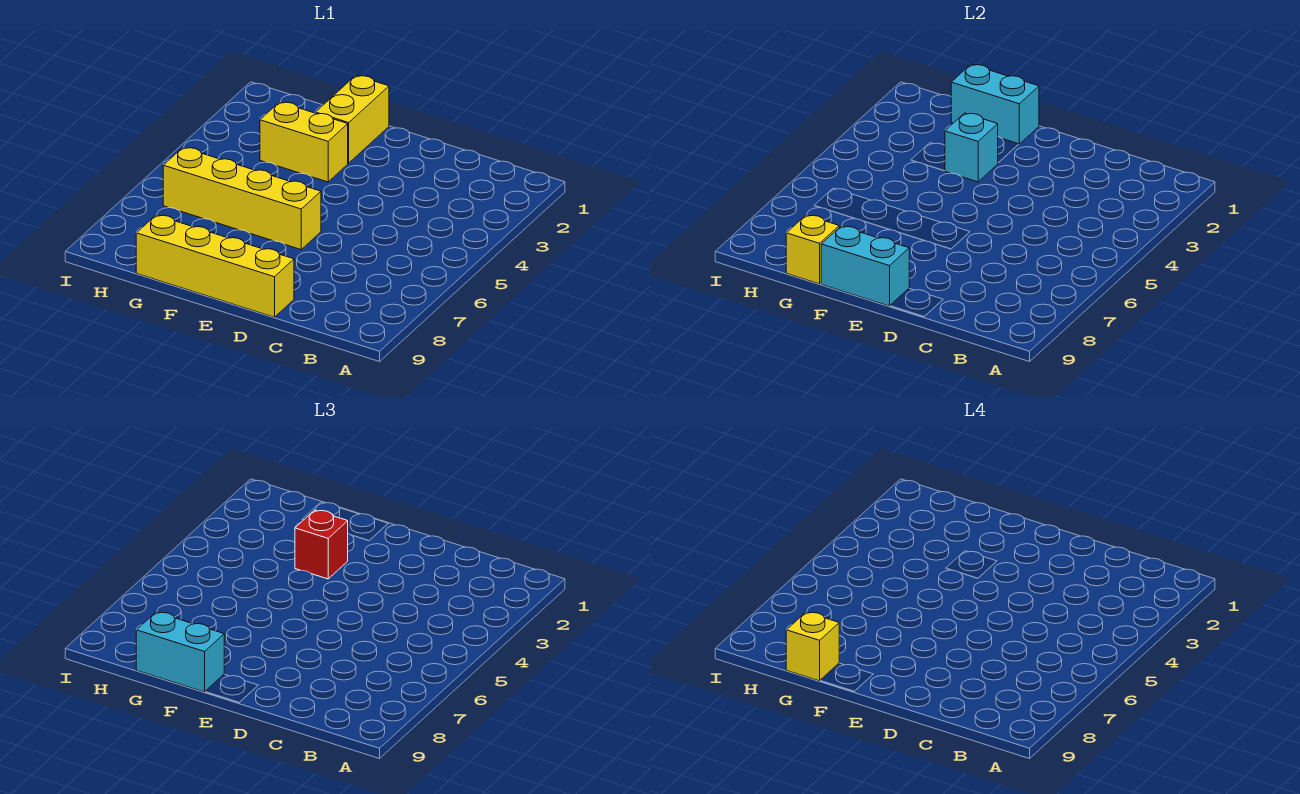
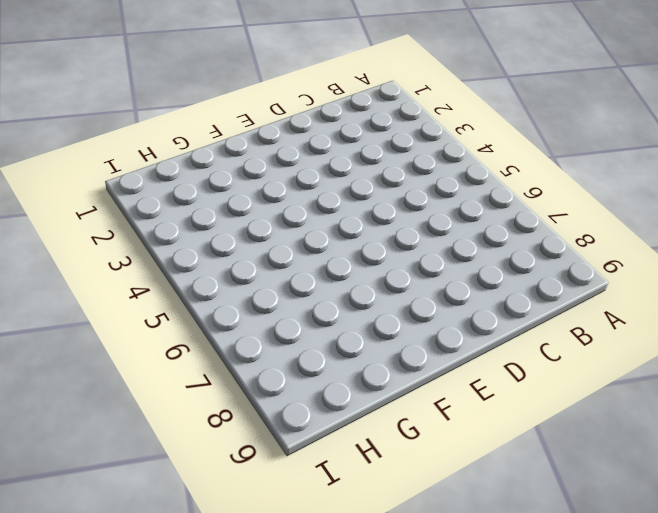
none -> yellow 1x4 brick [136,215,294,317]
none -> yellow 1x4 brick [163,147,321,249]

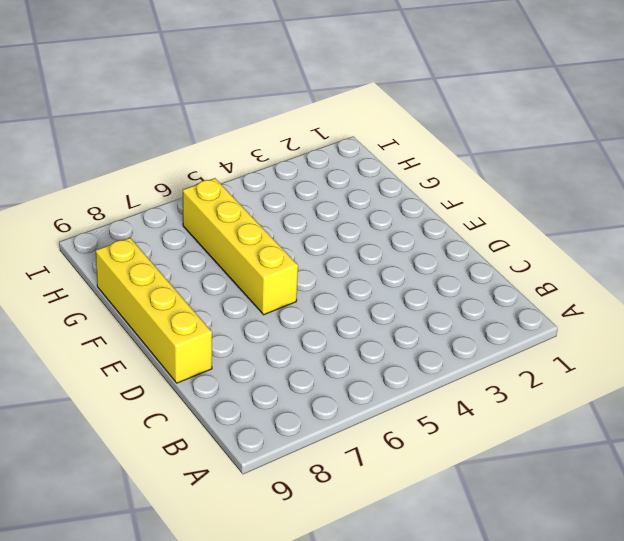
none -> yellow 1x2 brick [316,76,389,163]
none -> yellow 1x2 brick [260,102,348,182]

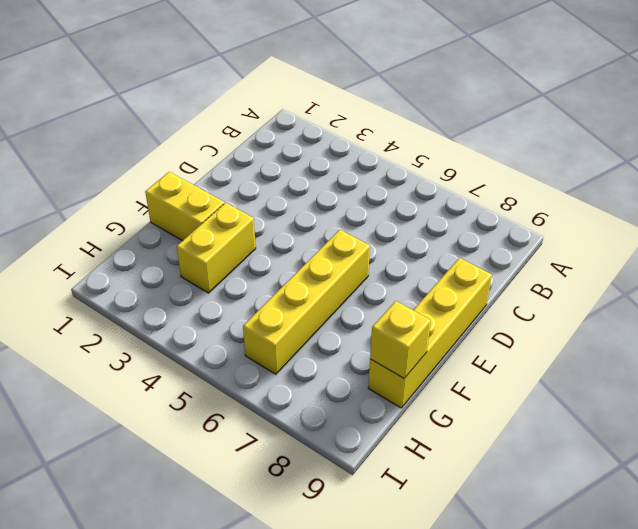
none -> cyan 1x2 brick [821,226,909,306]
none -> cyan 1x2 brick [951,64,1039,144]

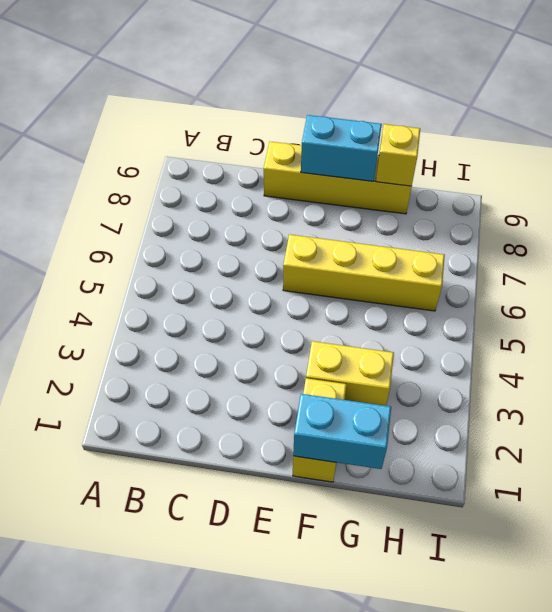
none -> cyan 1x1 brick [945,113,998,182]
none -> red 1x1 brick [295,510,348,579]

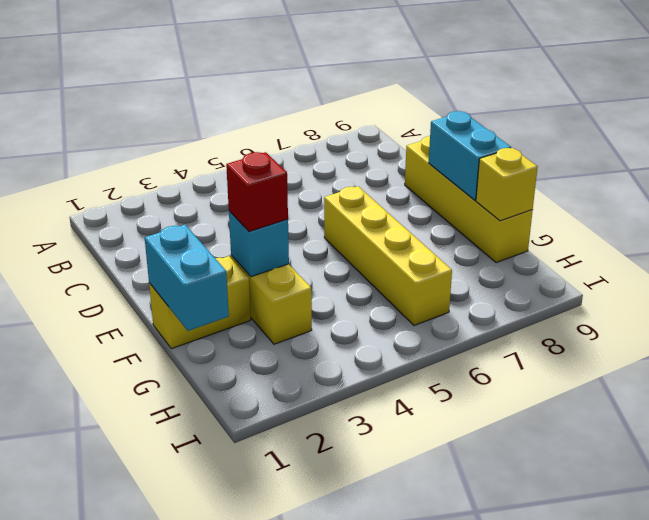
none -> cyan 1x2 brick [136,612,224,692]
none -> yellow 1x1 brick [786,612,839,681]

